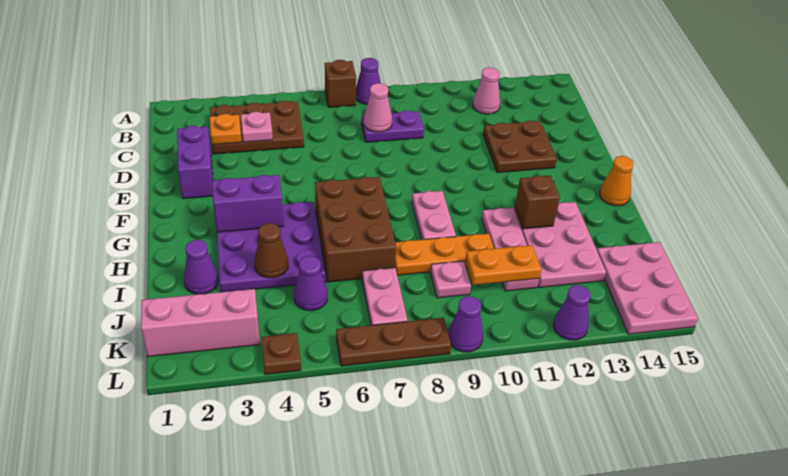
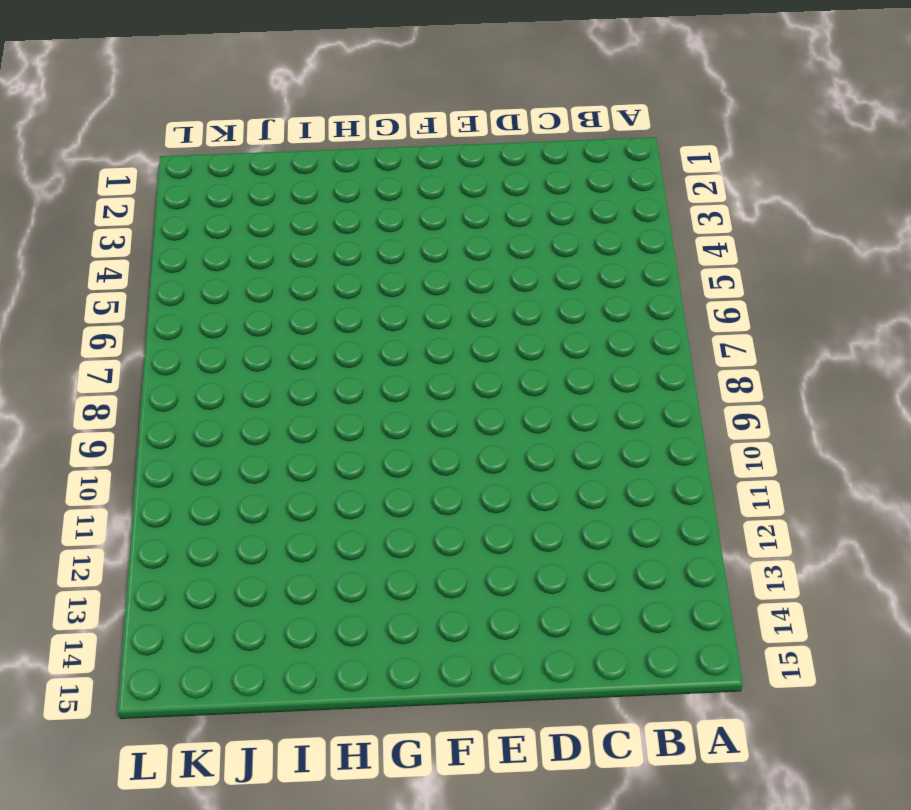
none -> brown 1x1 brick [325,60,356,107]
none -> purple 1x1 cone [356,58,381,104]
none -> brown 2x3 plate [210,101,304,154]
none -> pink 1x1 cone [473,68,500,114]

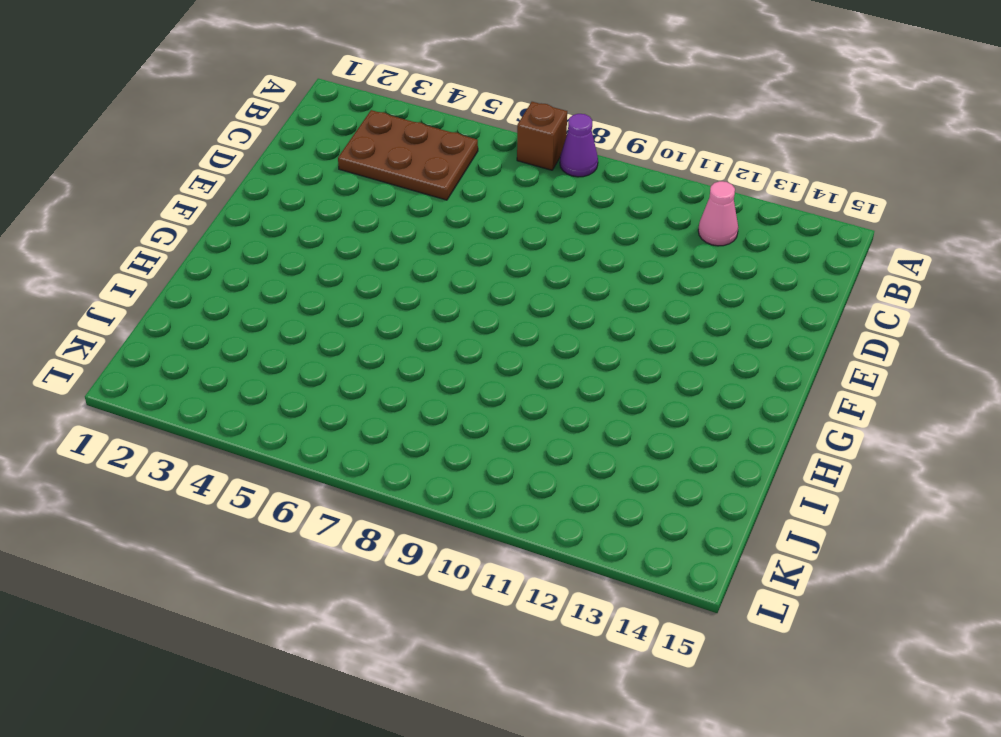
none -> purple 1x2 plate [361,110,424,142]
none -> purple 1x2 brick [177,126,213,199]
none -> brown 2x2 plate [483,120,557,173]
none -> purple 3x3 plate [217,202,326,292]

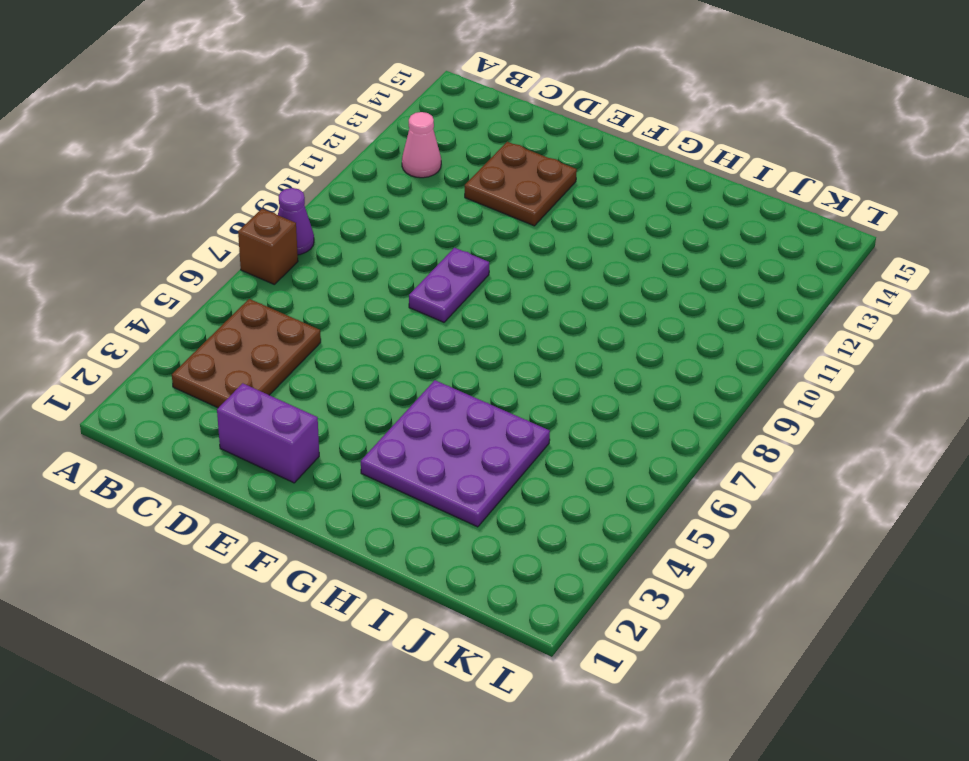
purple 1x2 plate [409,248,489,322] -> purple 1x2 plate moved to [361,110,424,142]
none -> brown 2x3 brick [315,177,396,282]
none -> pink 1x2 plate [412,191,456,240]
none -> orange 1x1 cone [600,156,634,206]
none -> pink 1x3 plate [482,208,539,291]

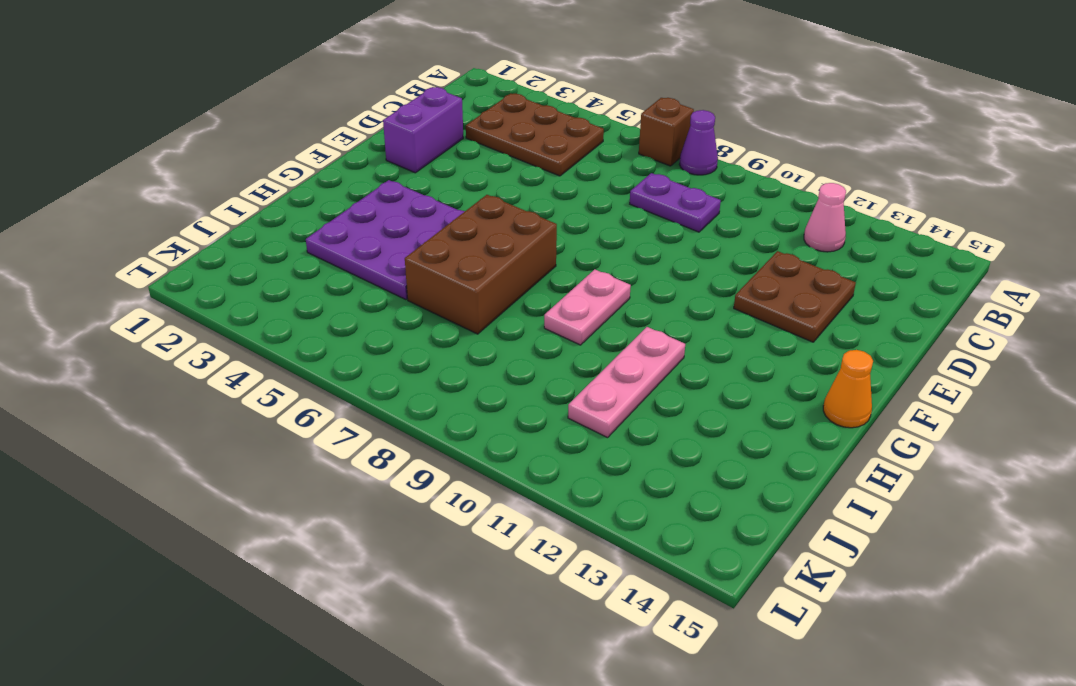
none -> pink 2x3 plate [514,202,606,287]
none -> purple 1x1 cone [184,240,218,294]
none -> orange 1x3 plate [395,234,494,275]
none -> purple 1x1 cone [294,256,328,311]

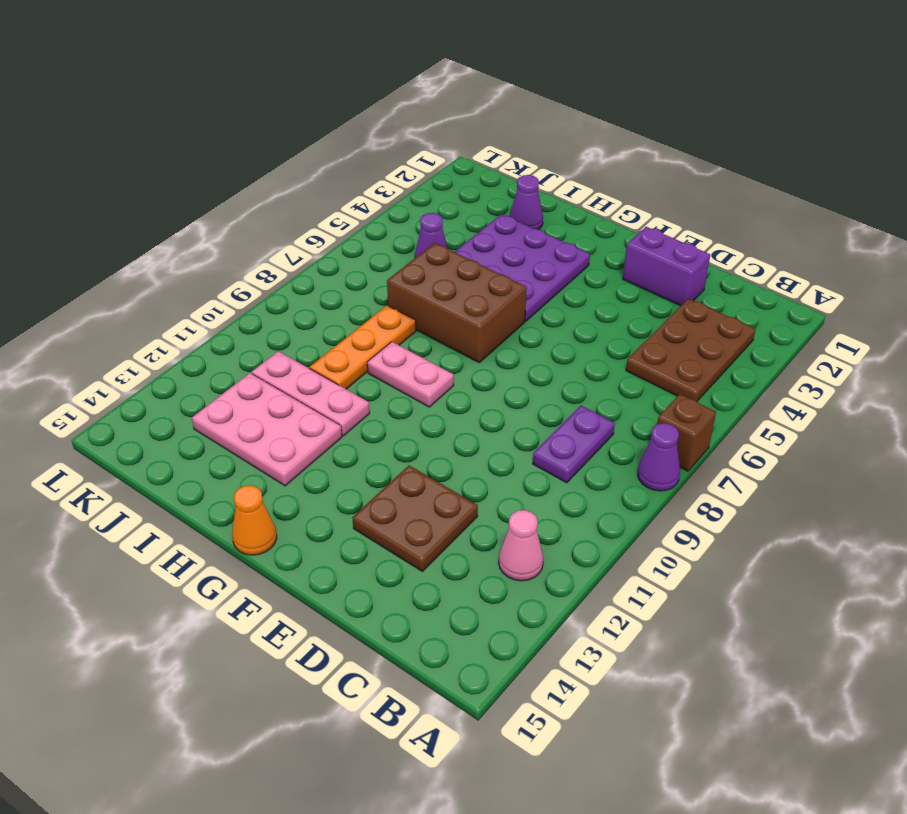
none -> pink 1x2 plate [362,268,407,325]
none -> pink 1x1 plate [430,261,471,298]
none -> pink 2x3 plate [597,242,698,334]
none -> pink 1x3 brick [141,289,260,357]

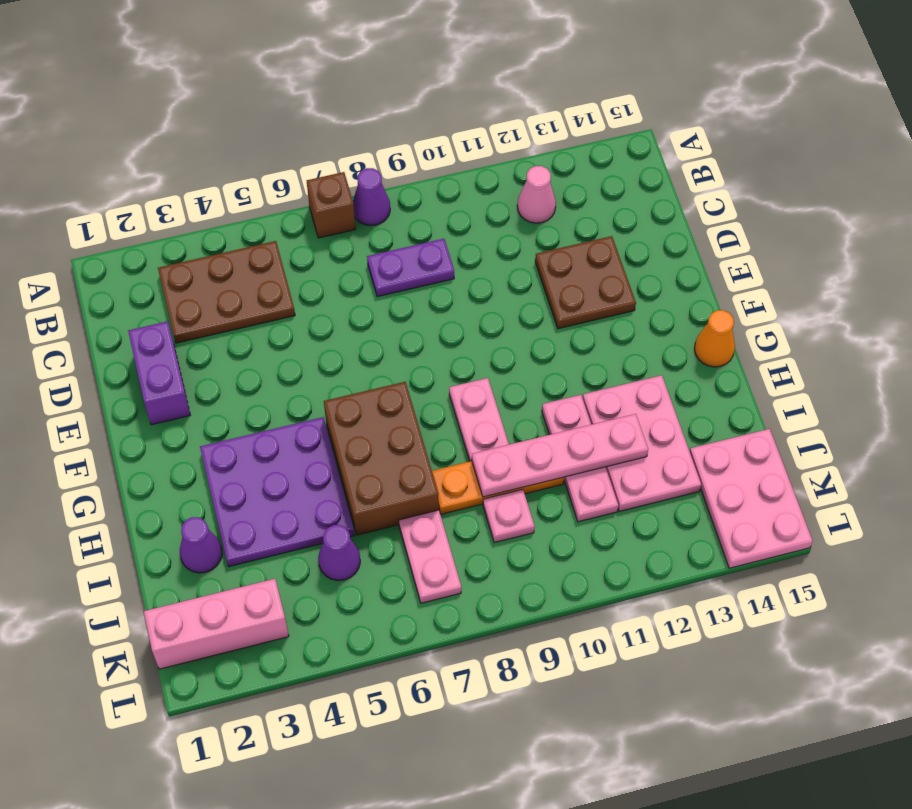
pink 1x4 plate [472,414,648,497] -> none
none -> brown 1x1 plate [261,333,301,374]
none -> brown 1x3 plate [336,318,451,366]
none -> purple 1x1 cone [448,296,483,352]
none -> purple 1x1 cone [553,285,590,340]

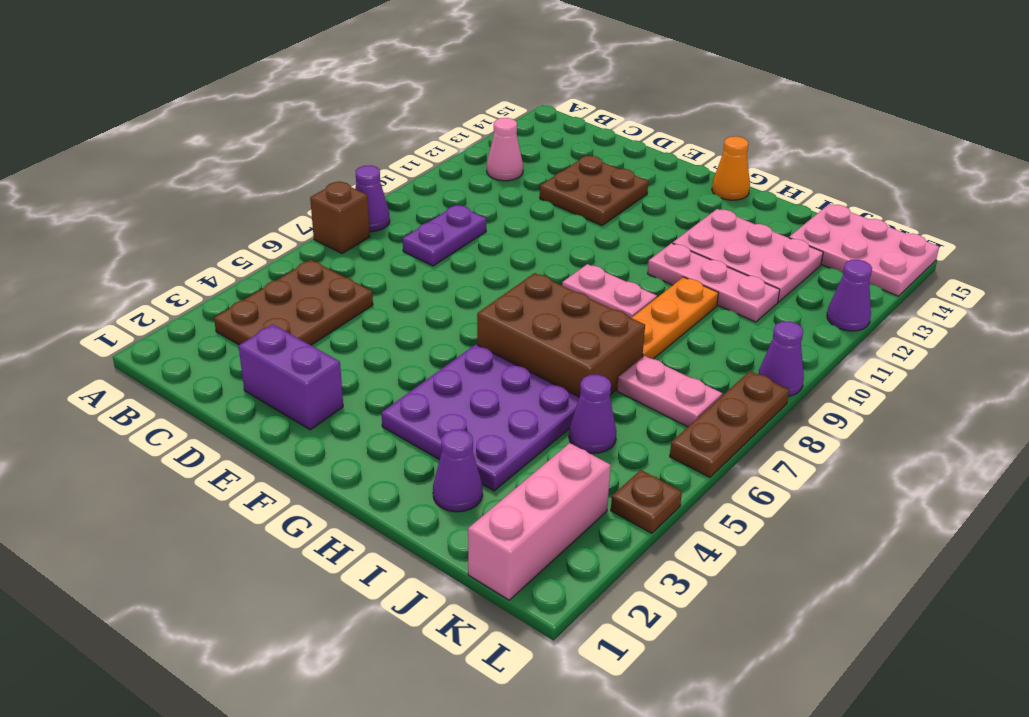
none -> pink 1x1 plate [430,261,471,298]
none -> orange 1x1 plate [210,114,242,145]
none -> pink 1x1 plate [241,112,273,142]
none -> pink 1x1 cone [364,83,392,132]

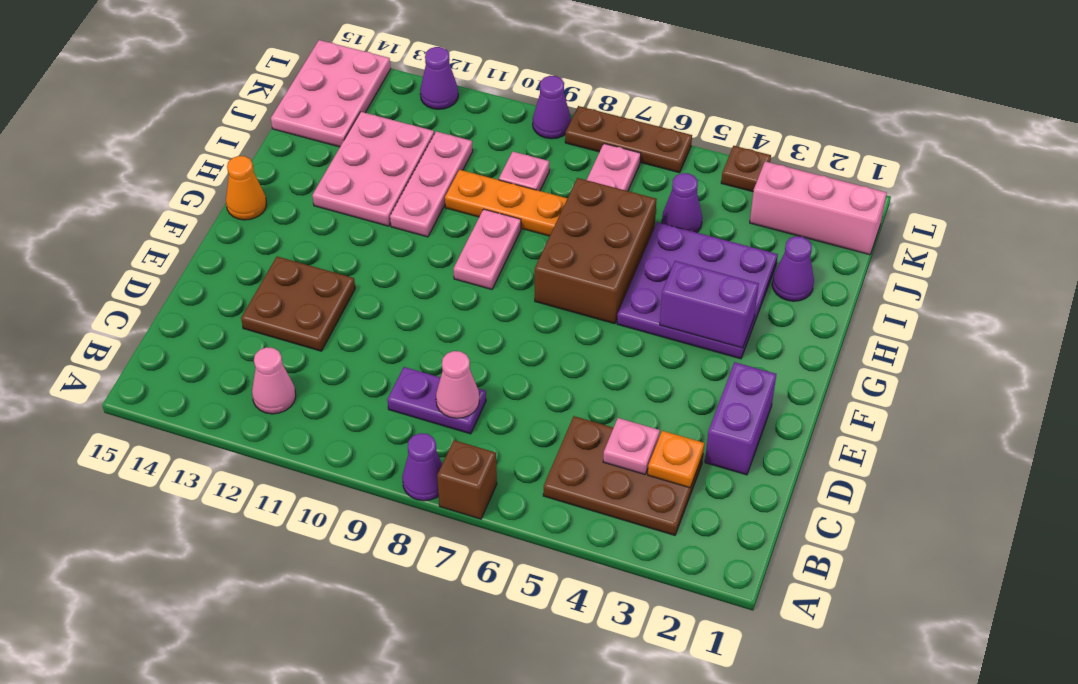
none -> brown 1x1 brick [515,176,560,229]
none -> brown 1x1 cone [254,223,288,278]
none -> orange 1x2 plate [465,245,541,285]

